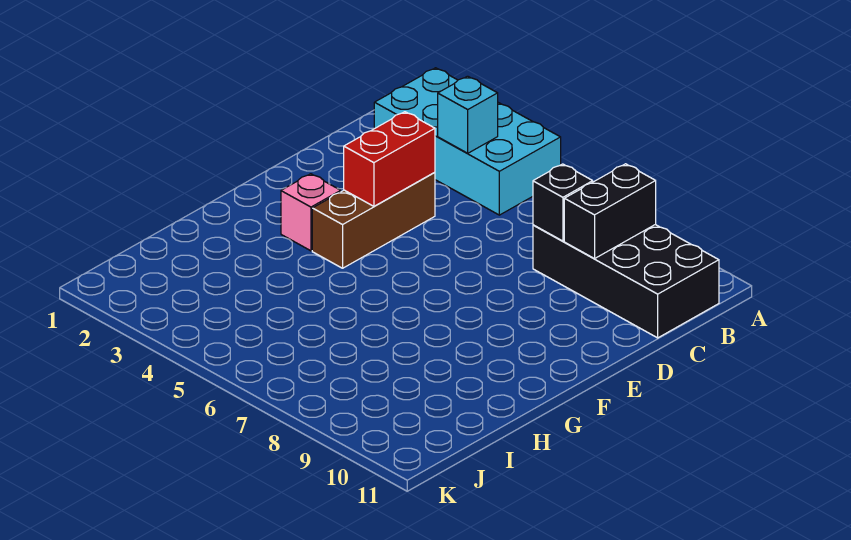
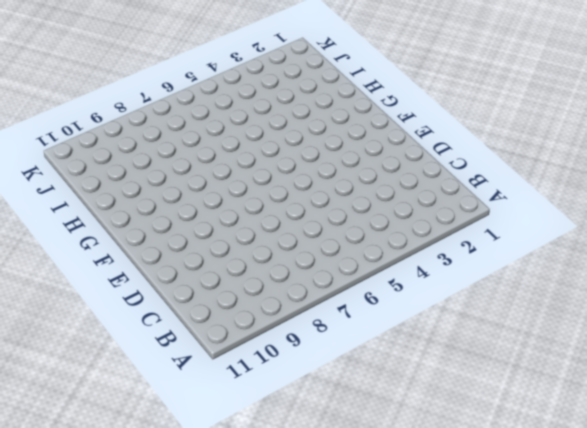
none -> cyan 2x4 brick [374,68,561,215]
none -> black 2x4 brick [533,225,719,338]

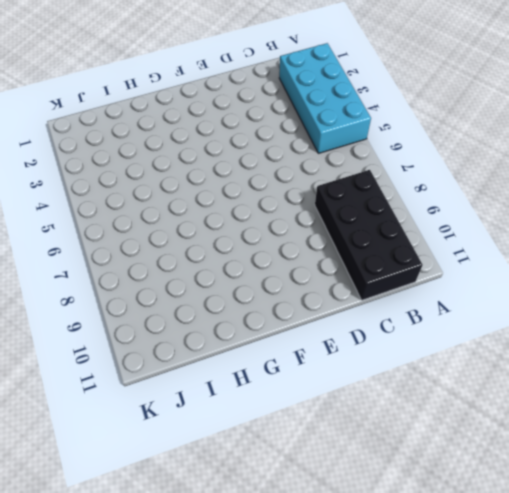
none -> brown 1x3 brick [312,172,435,268]
none -> pink 1x1 brick [281,174,341,251]

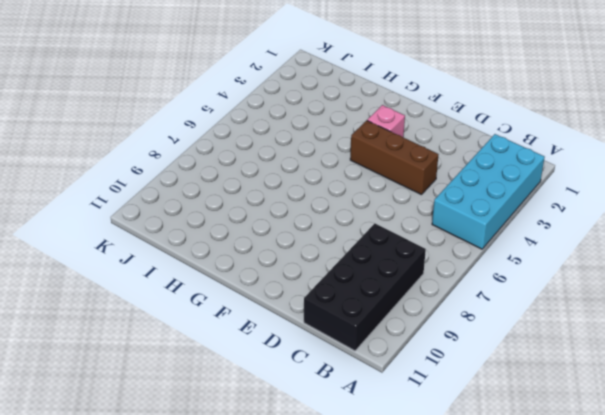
none -> cyan 1x1 brick [438,76,498,153]
none -> black 1x2 brick [564,164,656,259]

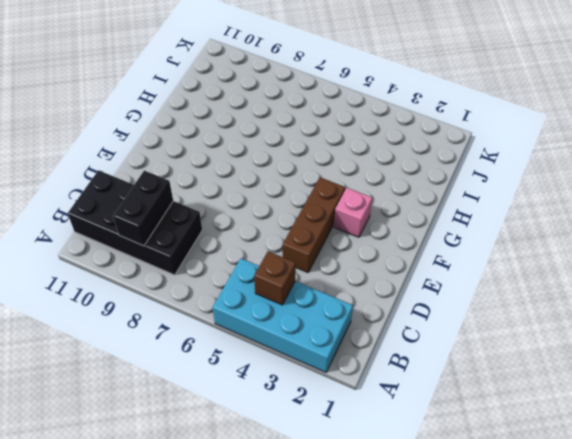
brown 1x1 brick [254,251,296,305] -> cyan 1x1 brick [438,76,498,153]
none -> black 1x1 brick [533,164,593,241]
none -> red 1x2 brick [344,112,435,206]

